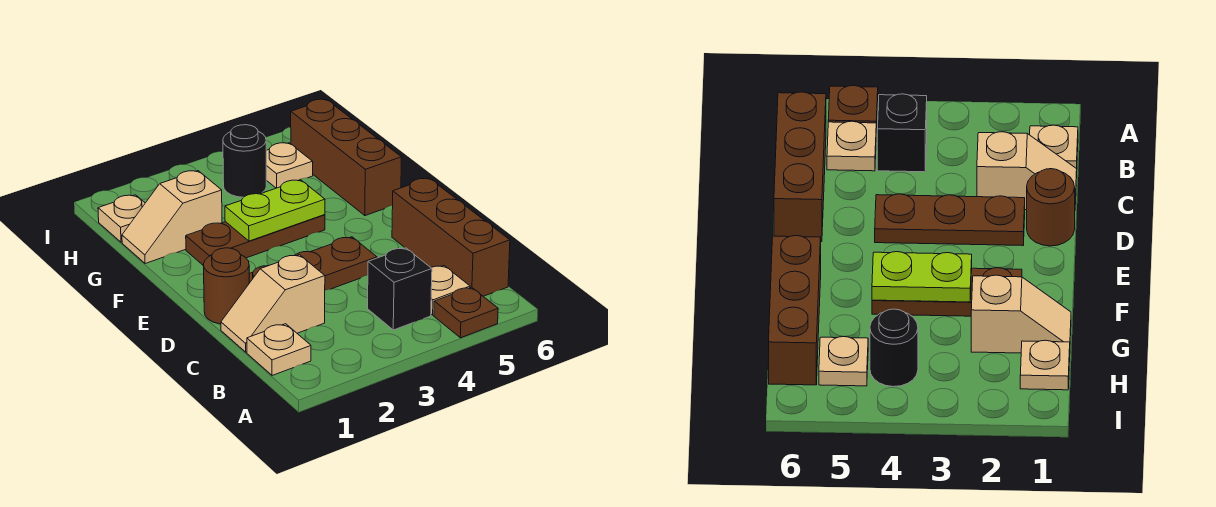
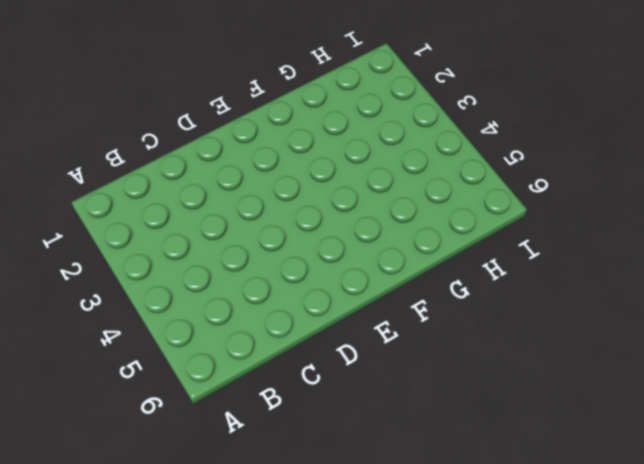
none -> brown 1x1 plate [434,287,498,338]
none -> tan 1x1 plate [247,324,311,376]
none -> black 1x1 brick [368,248,432,330]

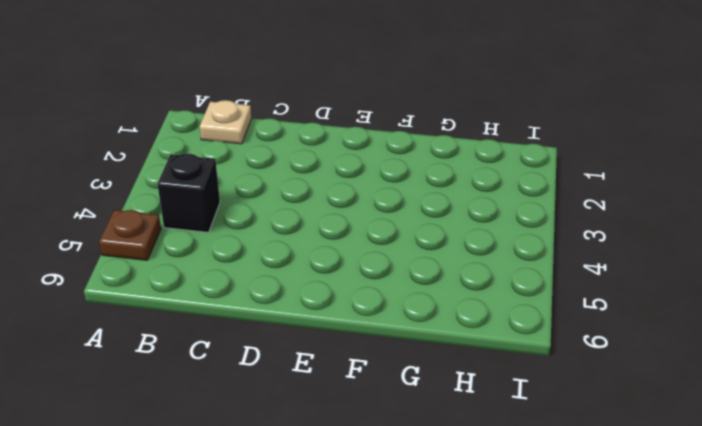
none -> tan 1x1 plate [431,266,470,315]
none -> brown 1x3 brick [392,178,510,296]
none -> tan 1x2 slope [221,255,325,352]

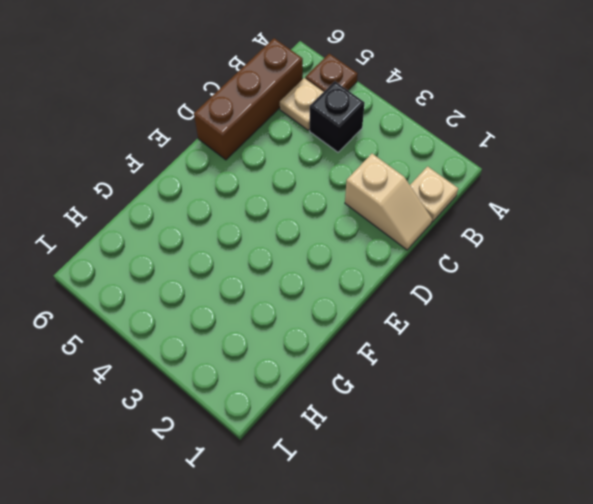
none -> brown 1x1 round brick [203,248,249,324]
none -> brown 1x3 plate [249,237,377,290]
none -> brown 1x3 plate [186,215,325,265]

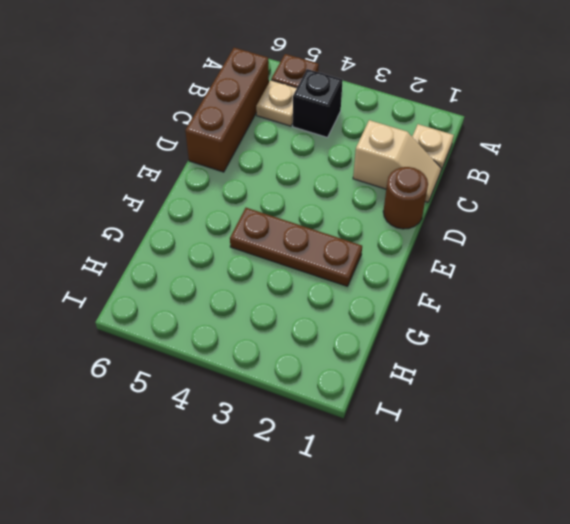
none -> brown 1x3 plate [249,237,377,290]
none -> brown 1x3 brick [291,99,402,216]
none -> tan 1x2 slope [122,171,222,264]

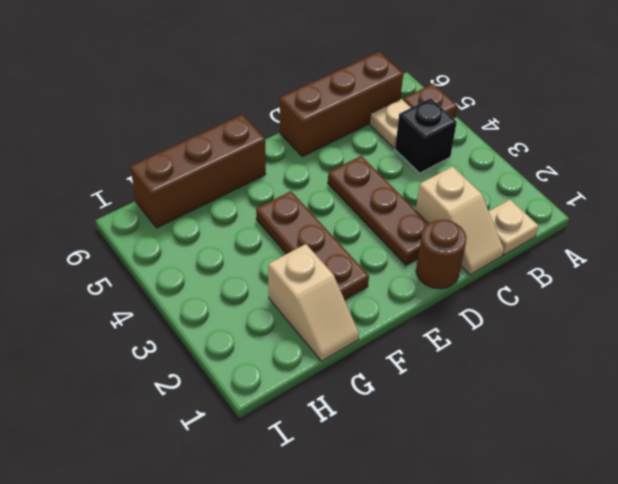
none -> tan 1x1 plate [98,195,145,242]
none -> black 1x1 round brick [223,125,266,197]
none -> tan 1x1 plate [266,143,313,188]

